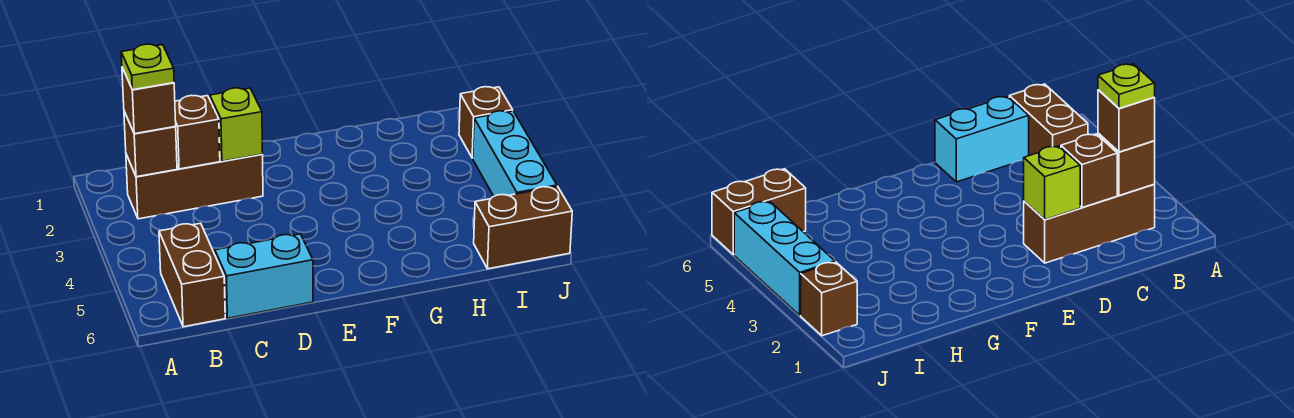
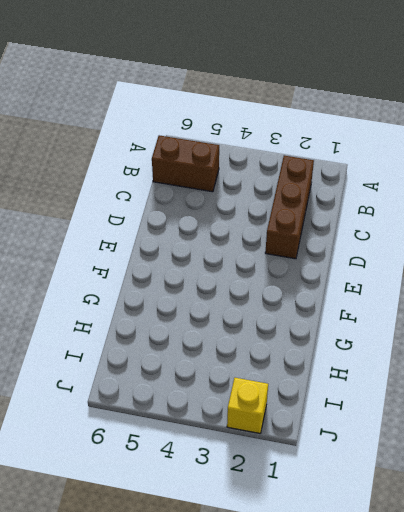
yellow 1x1 brick [227,378,268,433] -> brown 1x1 brick [459,87,513,158]
none -> cyan 1x2 brick [215,234,313,318]
none -> brown 1x2 brick [474,186,572,269]

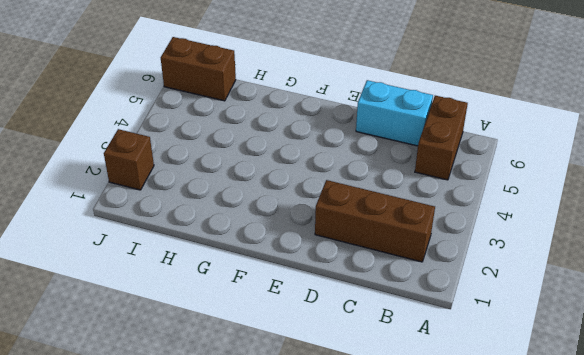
none -> cyan 1x3 brick [473,111,557,196]
none -> brown 1x1 brick [124,111,177,177]

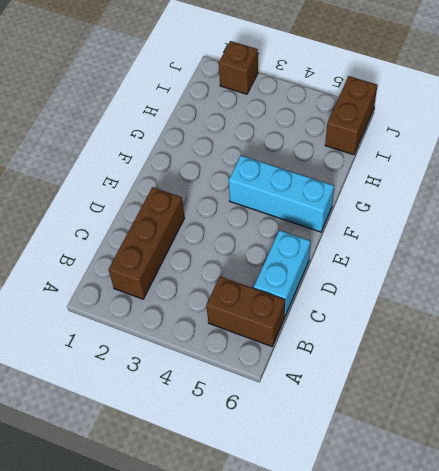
cyan 1x3 brick [229,155,334,232] -> cyan 1x3 brick moved to [473,111,557,196]
none -> brown 1x1 brick [124,111,177,177]
none -> brown 1x1 brick [175,95,220,169]

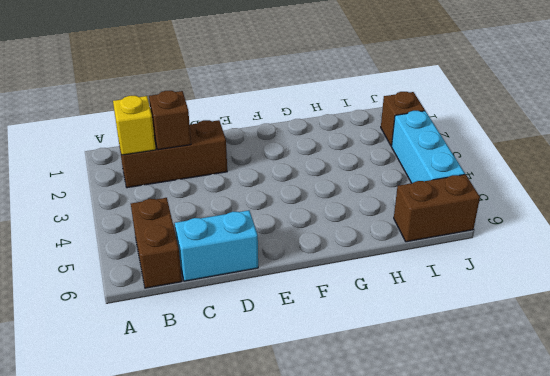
yellow 1x1 brick [113,96,156,155] -> brown 1x1 brick [124,111,177,177]
none -> lime 1x1 brick [210,88,263,161]
none -> brown 1x1 brick [122,68,176,134]

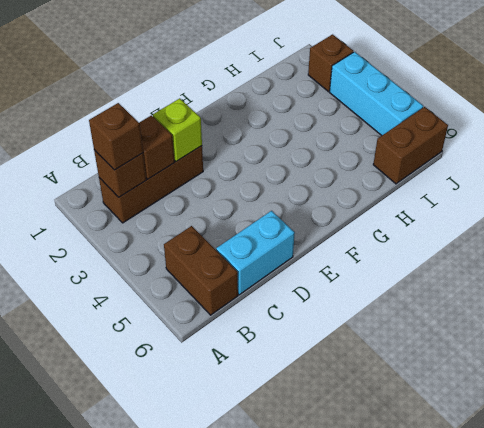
none -> lime 1x1 plate [121,44,174,90]

